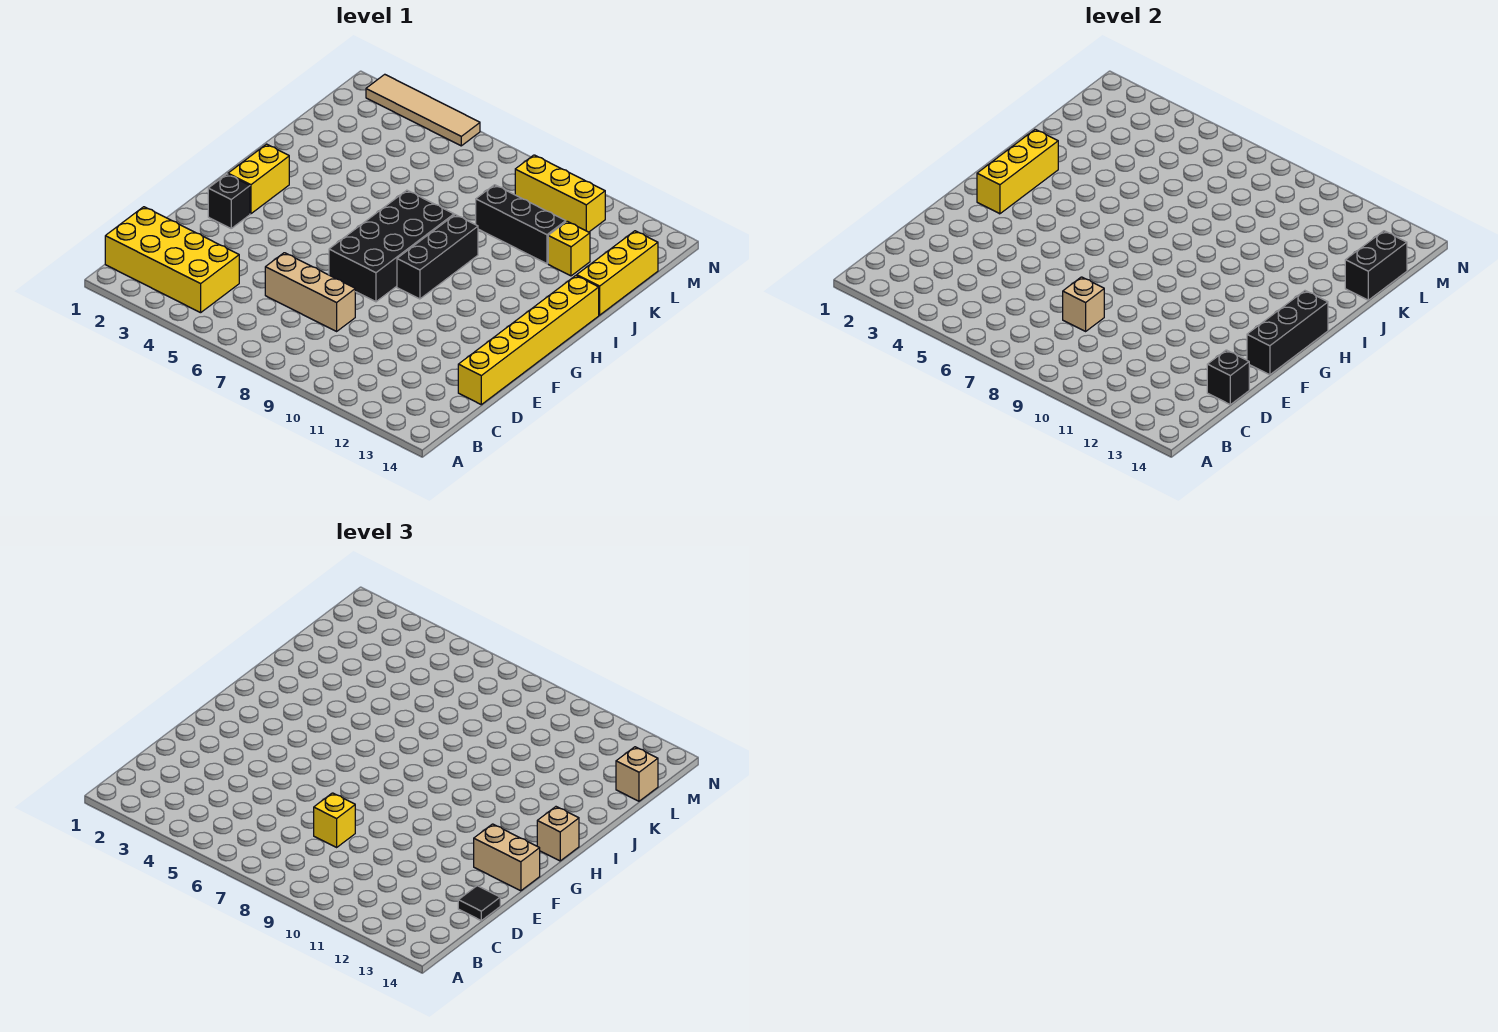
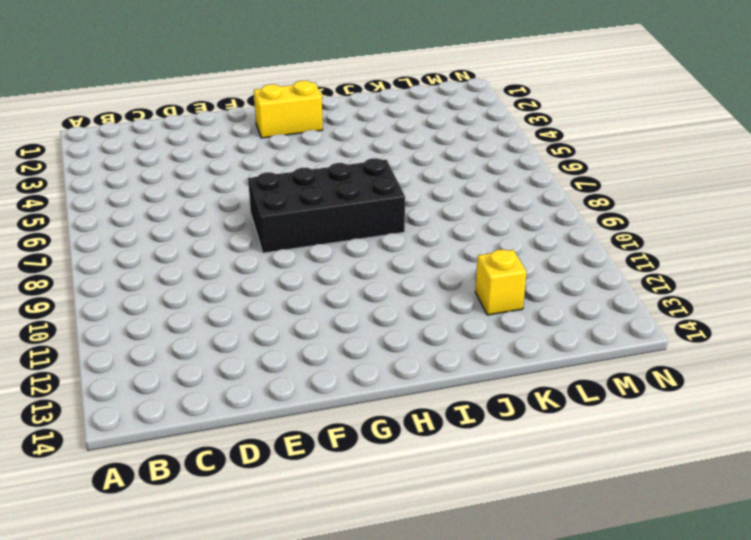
none -> yellow 2x4 brick [105,207,239,313]
none -> tan 1x3 brick [265,253,355,331]
none -> yellow 1x6 brick [458,276,599,405]

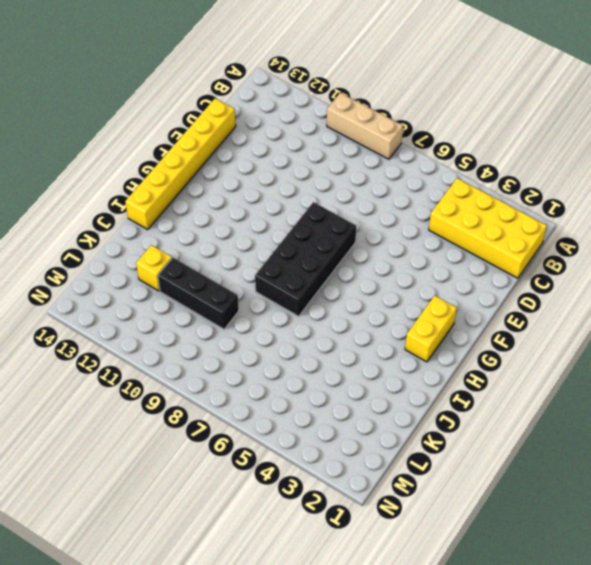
tan 1x3 brick [327,93,403,159] -> tan 1x3 brick moved to [265,253,355,331]
none -> black 1x1 brick [208,174,250,228]
none -> black 1x3 brick [397,215,478,299]
none -> yellow 1x3 brick [577,231,658,315]

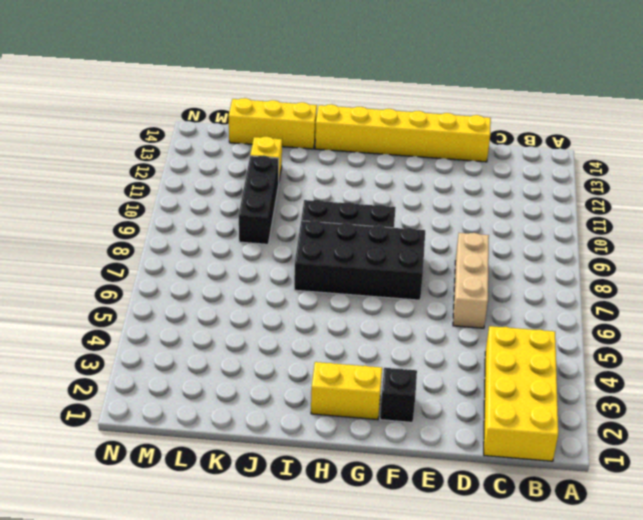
none -> yellow 1x3 brick [515,155,605,232]
none -> tan 1x4 tile [366,74,480,146]
none -> tan 1x1 brick [1063,277,1104,331]

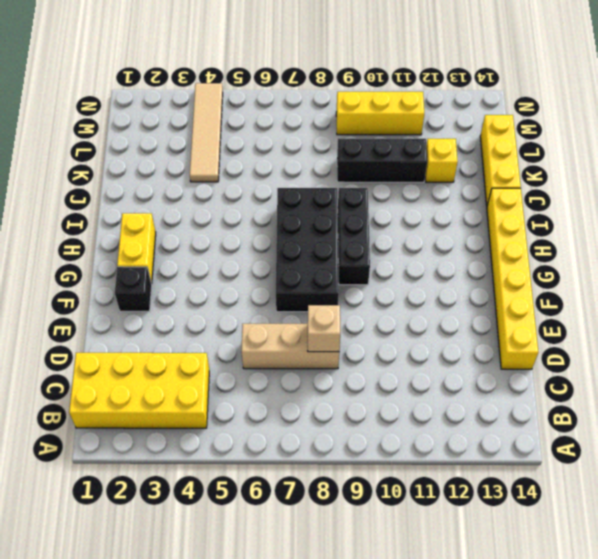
tan 1x4 tile [190,83,223,182] -> tan 1x4 tile turned to [366,74,480,146]
none -> black 1x1 brick [1207,350,1249,405]
none -> black 1x3 brick [1247,291,1328,375]
none -> yellow 1x3 brick [977,129,1058,214]

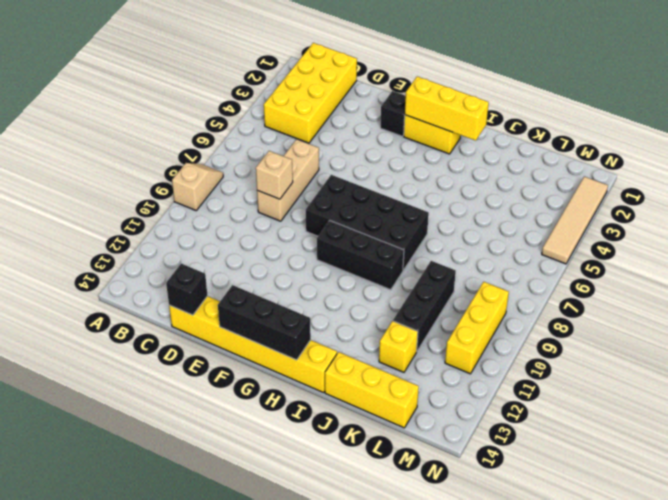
tan 1x2 slope [172,163,223,210] -> none
none -> black 1x2 brick [1345,231,1407,300]
none -> yellow 1x1 brick [314,793,355,847]
none -> black 1x1 tile [458,886,500,921]

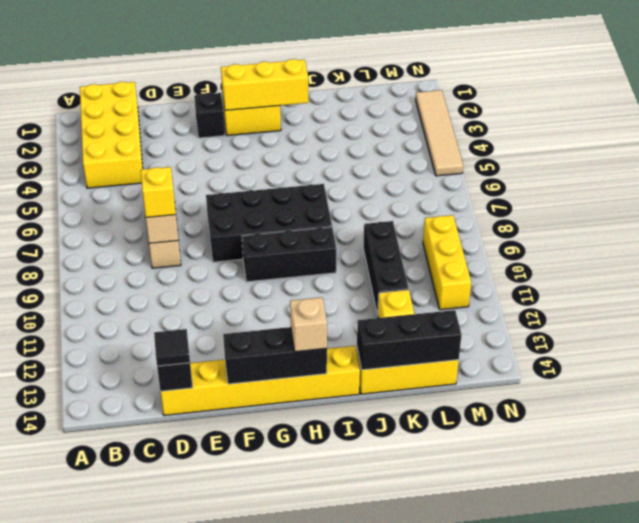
black 1x3 brick [357,310,461,370] -> black 1x2 brick [1345,231,1407,300]
none -> tan 1x2 brick [474,824,540,891]
none -> tan 1x1 brick [616,747,658,801]

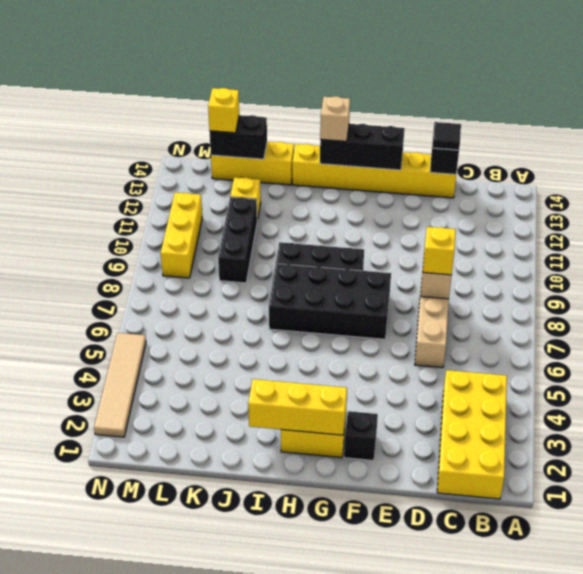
yellow 1x1 brick [208,88,239,133] -> tan 1x1 brick [616,747,658,801]
none -> tan 1x2 brick [474,824,540,891]

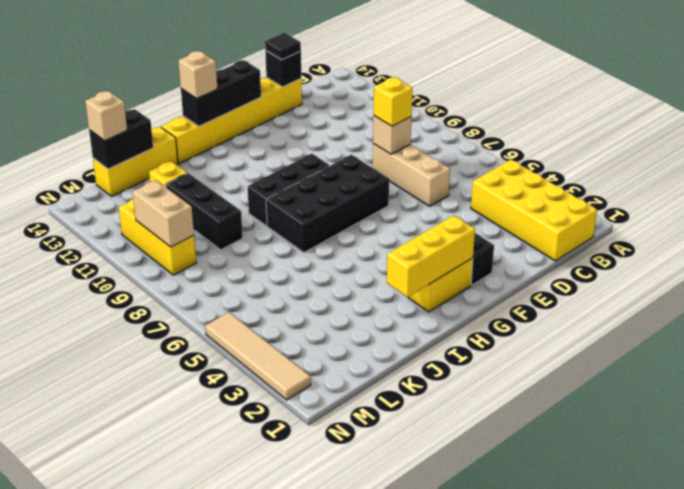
tan 1x2 brick [133,180,194,247] -> tan 1x2 brick moved to [474,824,540,891]

